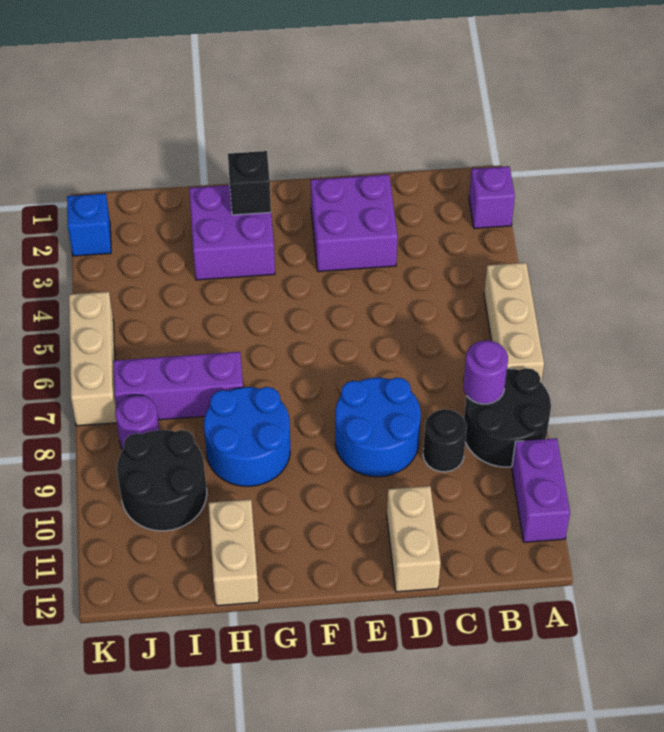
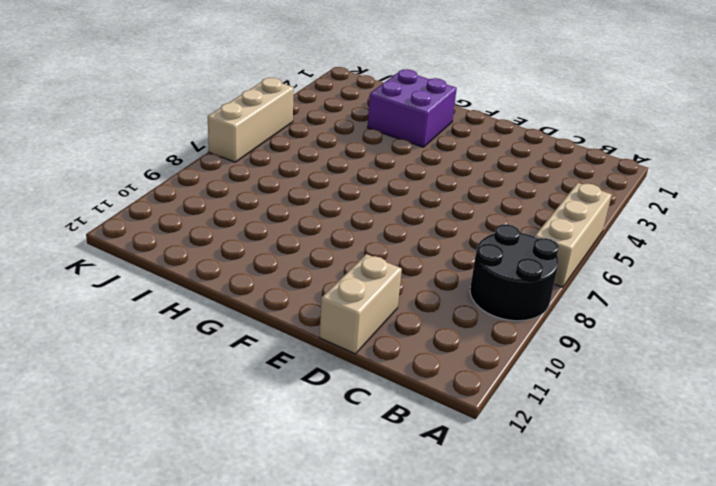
none -> purple 1x1 brick [469,166,515,229]
none -> purple 1x2 brick [512,438,570,542]
none -> black 1x1 round brick [423,409,467,472]

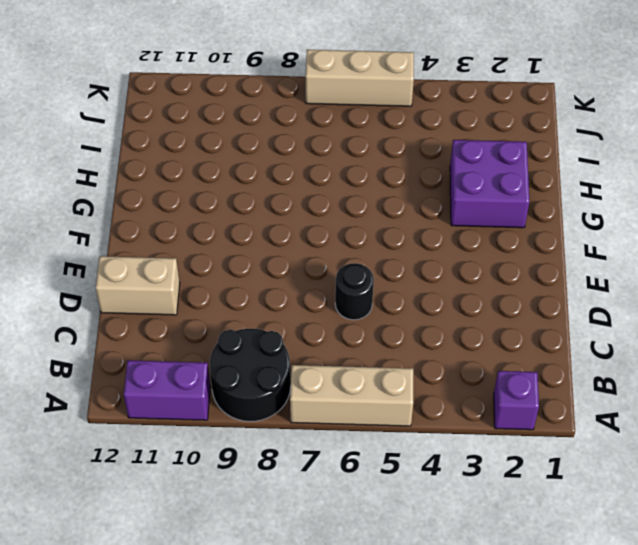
black 1x1 round brick [335,263,374,320] -> black 1x1 round brick moved to [423,409,467,472]
none -> purple 2x2 brick [311,174,398,272]
none -> blue 2x2 round brick [335,378,421,477]
none -> blue 2x2 round brick [204,387,290,486]

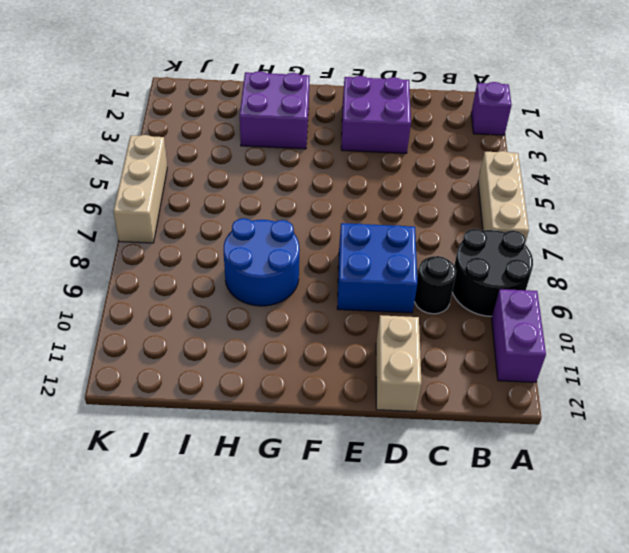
blue 2x2 brick [337,223,417,313] -> blue 2x2 round brick [335,378,421,477]
none -> purple 1x3 brick [113,352,243,420]
none -> tan 1x2 brick [209,499,259,606]
none -> black 2x2 round brick [117,430,207,531]

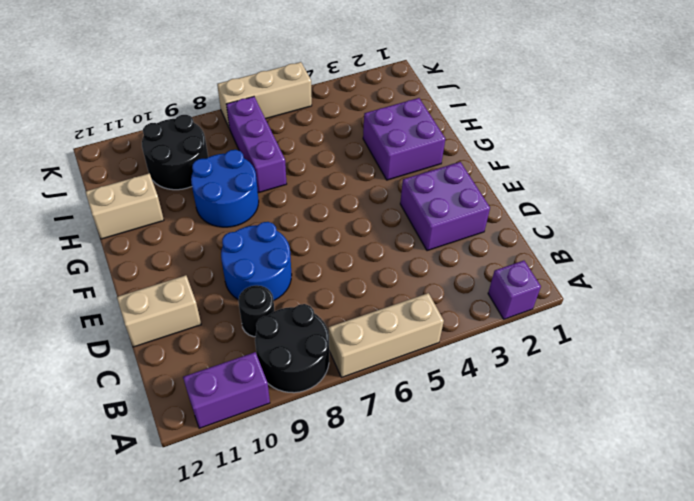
none -> purple 1x1 round brick [115,395,159,449]
none -> blue 1x1 brick [67,193,111,256]
none -> purple 1x1 round brick [463,340,508,404]

